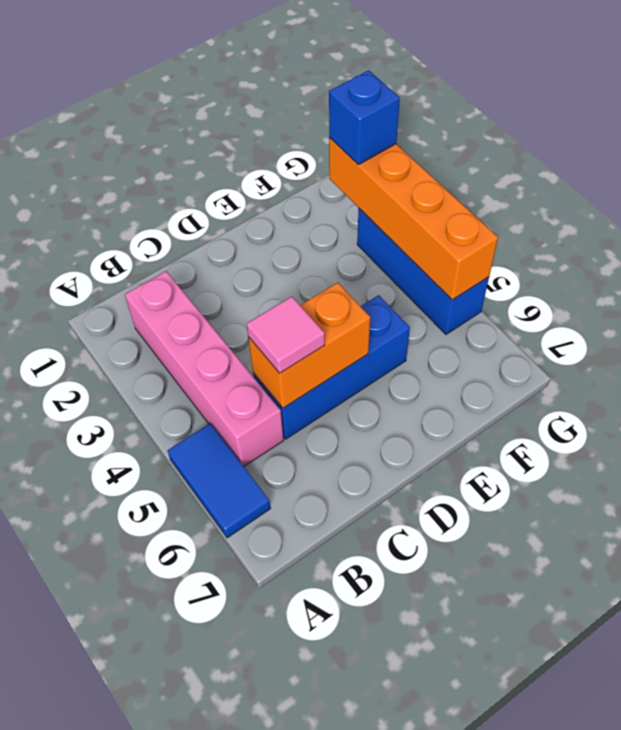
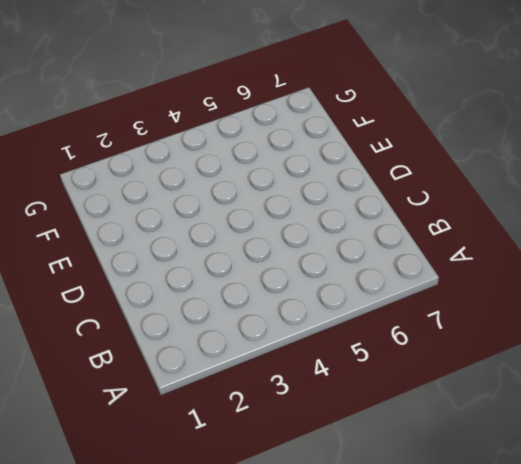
none -> blue 1x2 tile [167,424,271,538]
none -> pink 1x4 brick [125,271,284,466]

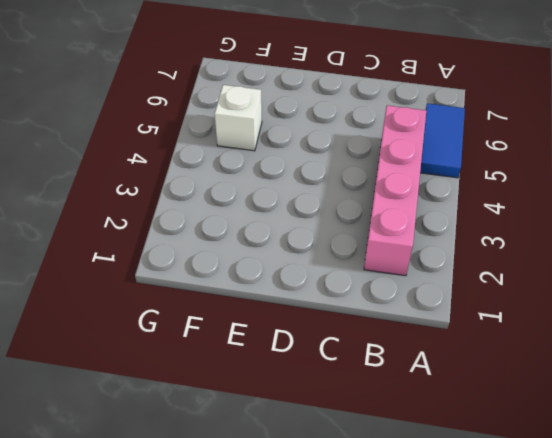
white 1x1 brick [215,85,262,151] -> none
none -> blue 1x3 brick [253,295,410,439]
none -> blue 1x3 brick [357,208,489,334]

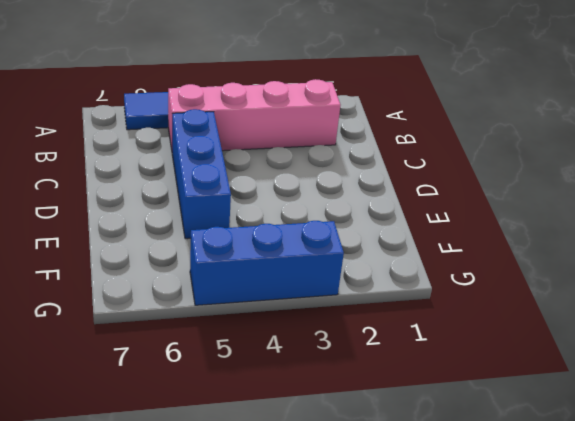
none -> orange 1x2 brick [248,283,370,408]
none -> orange 1x4 brick [329,138,498,300]

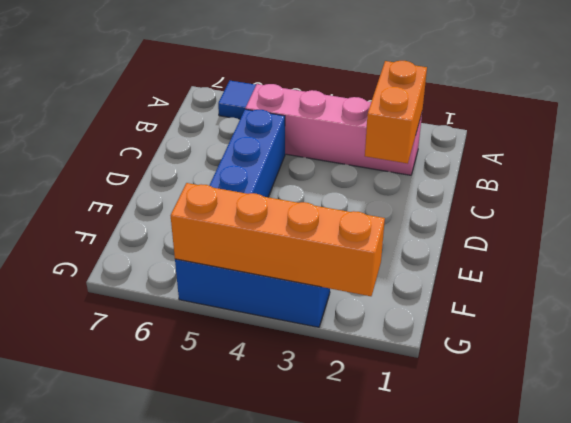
orange 1x2 brick [365,61,427,164] -> orange 1x2 brick moved to [248,283,370,408]
none -> pink 1x1 tile [246,296,325,373]
none -> blue 1x1 brick [329,70,400,165]

